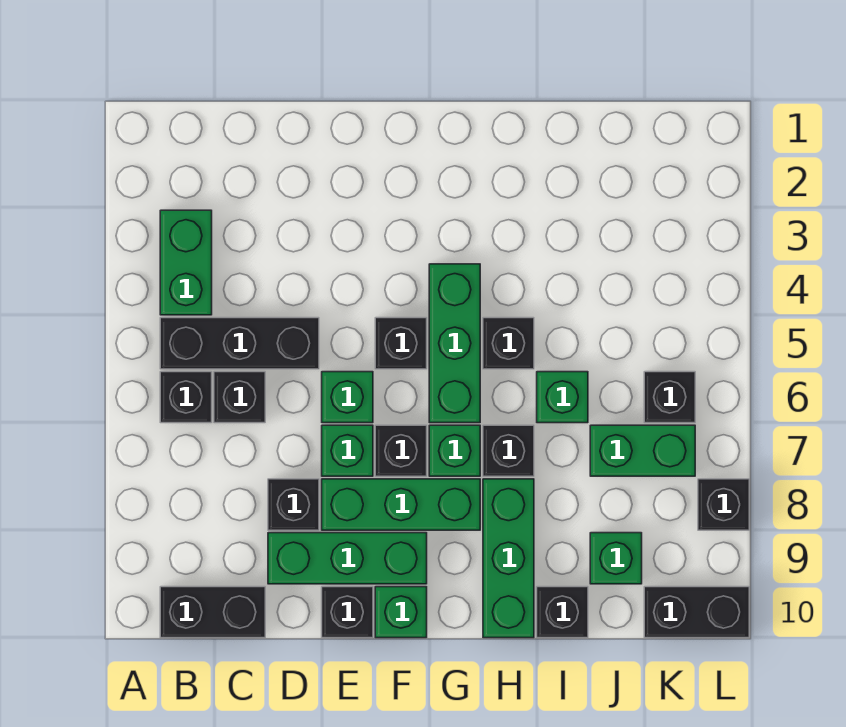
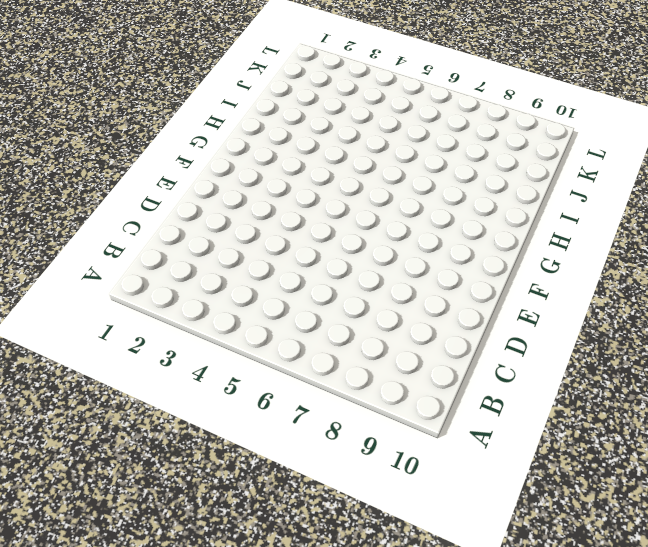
none -> green 1x2 brick [160,210,212,315]
none -> black 1x3 brick [160,318,319,369]
none -> black 1x1 brick [160,372,212,423]

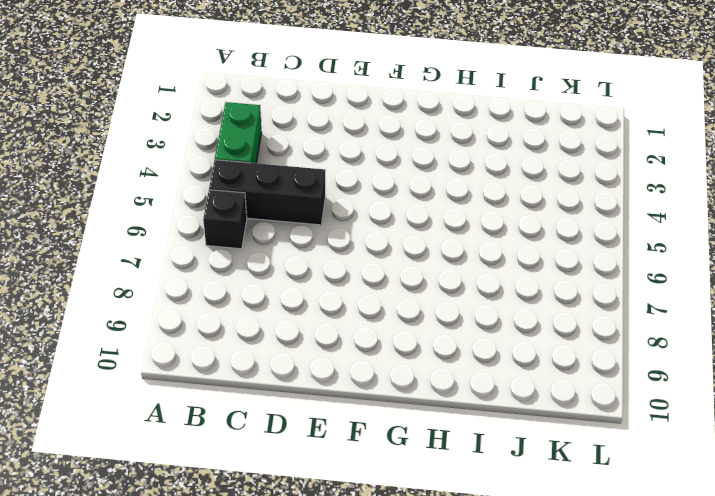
none -> black 1x2 brick [160,587,265,638]
none -> black 1x1 brick [214,372,265,423]
none -> black 1x1 brick [268,479,319,530]

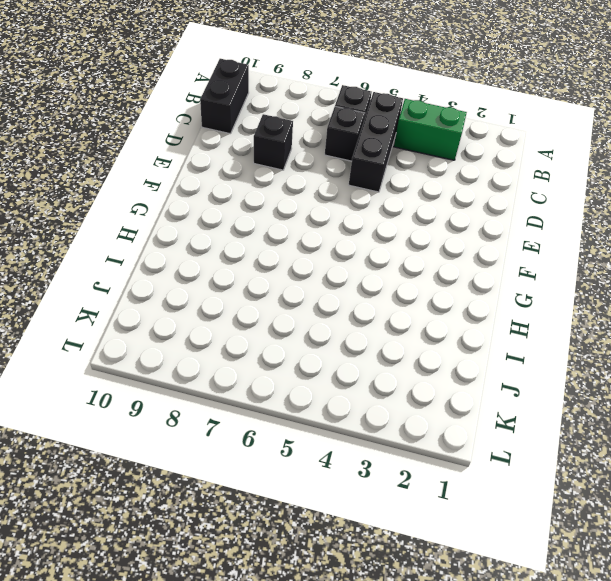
none -> green 1x3 brick [268,533,427,584]
none -> green 1x1 brick [322,372,373,423]
none -> green 1x1 brick [322,425,373,476]

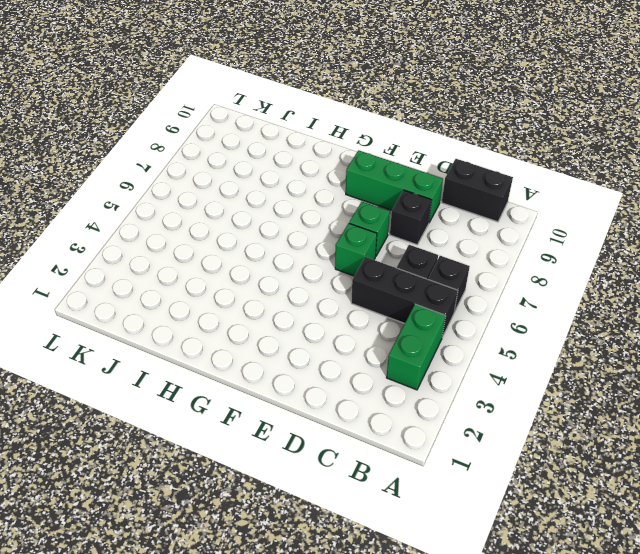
none -> green 1x3 brick [322,479,480,530]
none -> black 1x1 brick [322,587,373,638]
none -> black 1x1 brick [375,318,427,369]

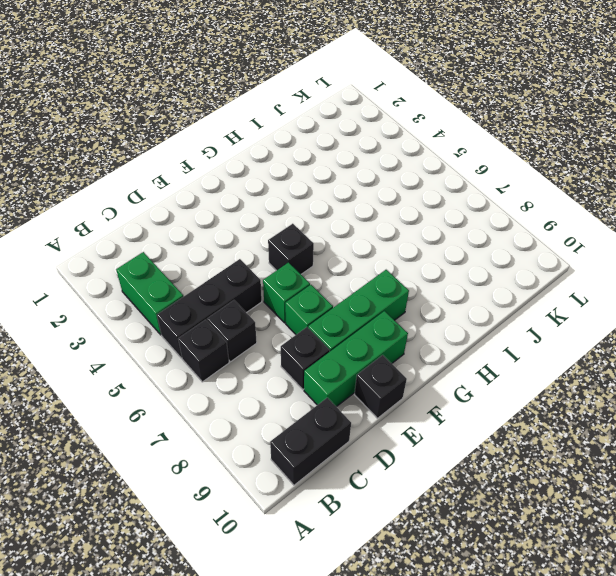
none -> black 1x1 brick [375,425,427,476]
none -> green 1x1 brick [375,587,427,638]
none -> green 1x3 brick [429,264,480,423]

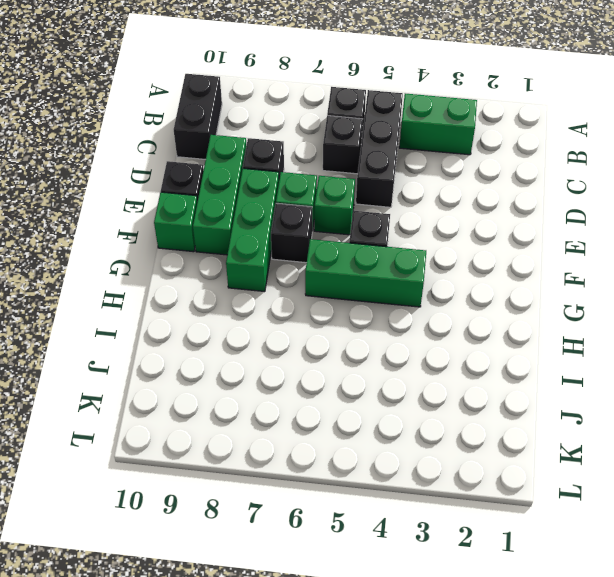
none -> green 1x1 brick [429,425,480,476]
none -> black 1x1 brick [483,318,534,369]
none -> black 1x1 brick [483,425,534,476]

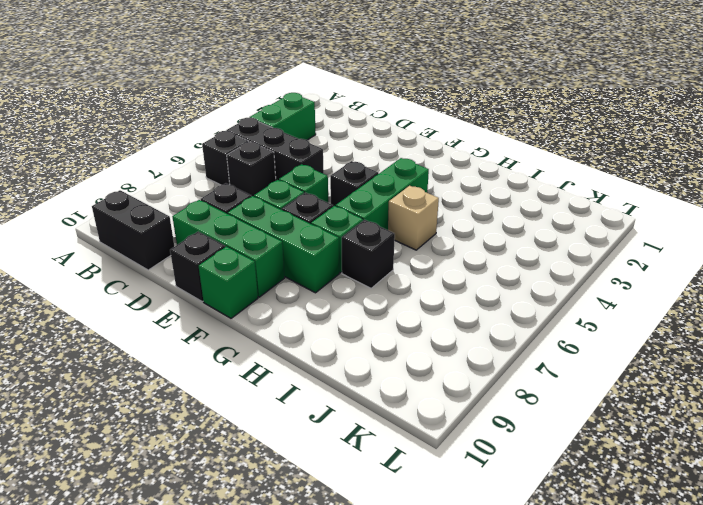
tan 1x1 brick [388,186,439,250] -> black 1x1 brick [483,318,534,369]
none -> green 1x3 brick [483,479,534,638]
none -> green 1x1 brick [537,372,588,423]
none -> black 1x1 brick [537,587,588,638]

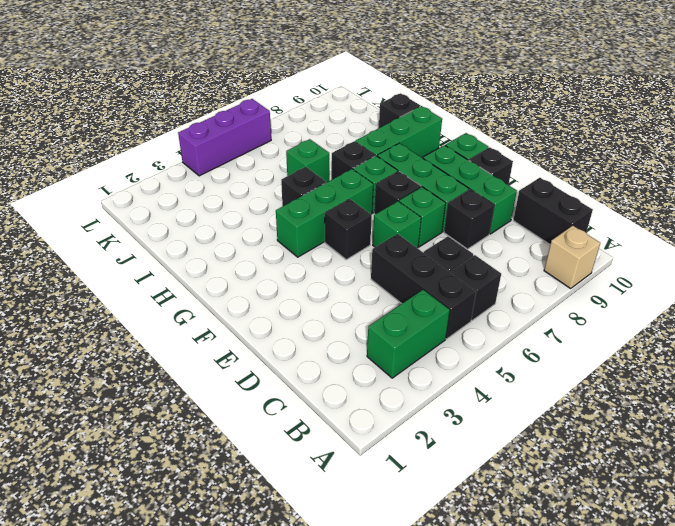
tan 1x1 brick [544,226,600,289] -> none
purple 1x3 brick [178,99,271,176] -> none
none -> green 1x2 brick [590,425,695,476]
none -> green 1x1 brick [590,533,642,584]
none -> black 1x1 brick [644,372,695,423]

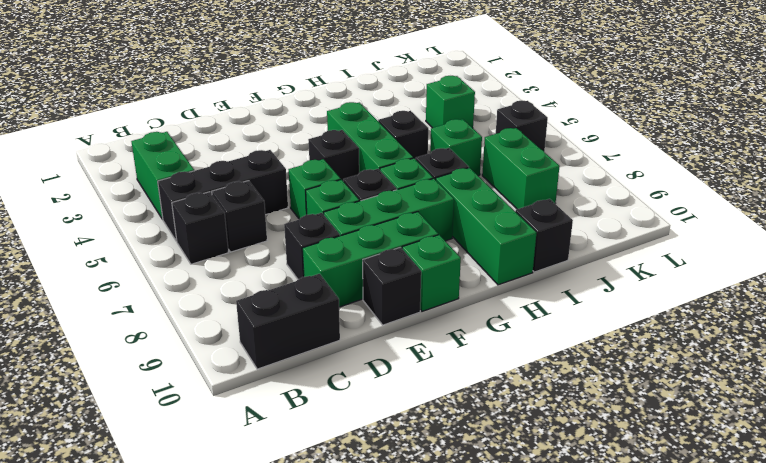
green 1x1 brick [426,76,475,128] -> green 1x1 brick moved to [590,533,642,584]
green 1x2 brick [482,128,560,209] -> green 1x2 brick turned to [590,425,695,476]
none -> black 1x2 brick [644,587,749,638]
none -> black 1x1 brick [698,479,749,530]

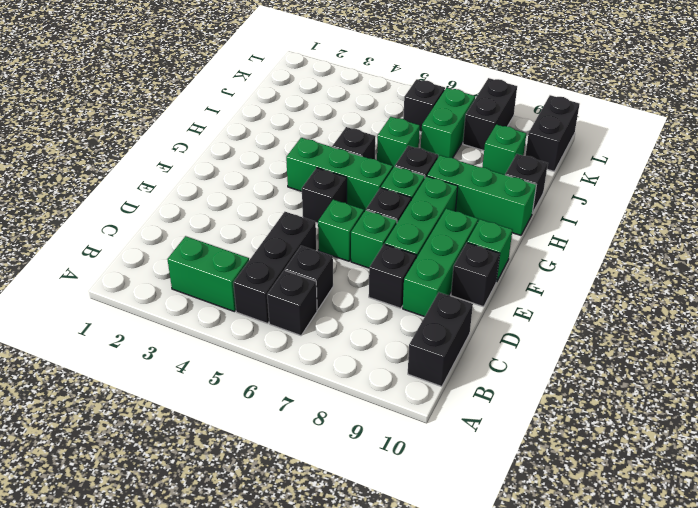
black 1x2 brick [463,78,517,151] -> black 1x1 brick [698,479,749,530]

